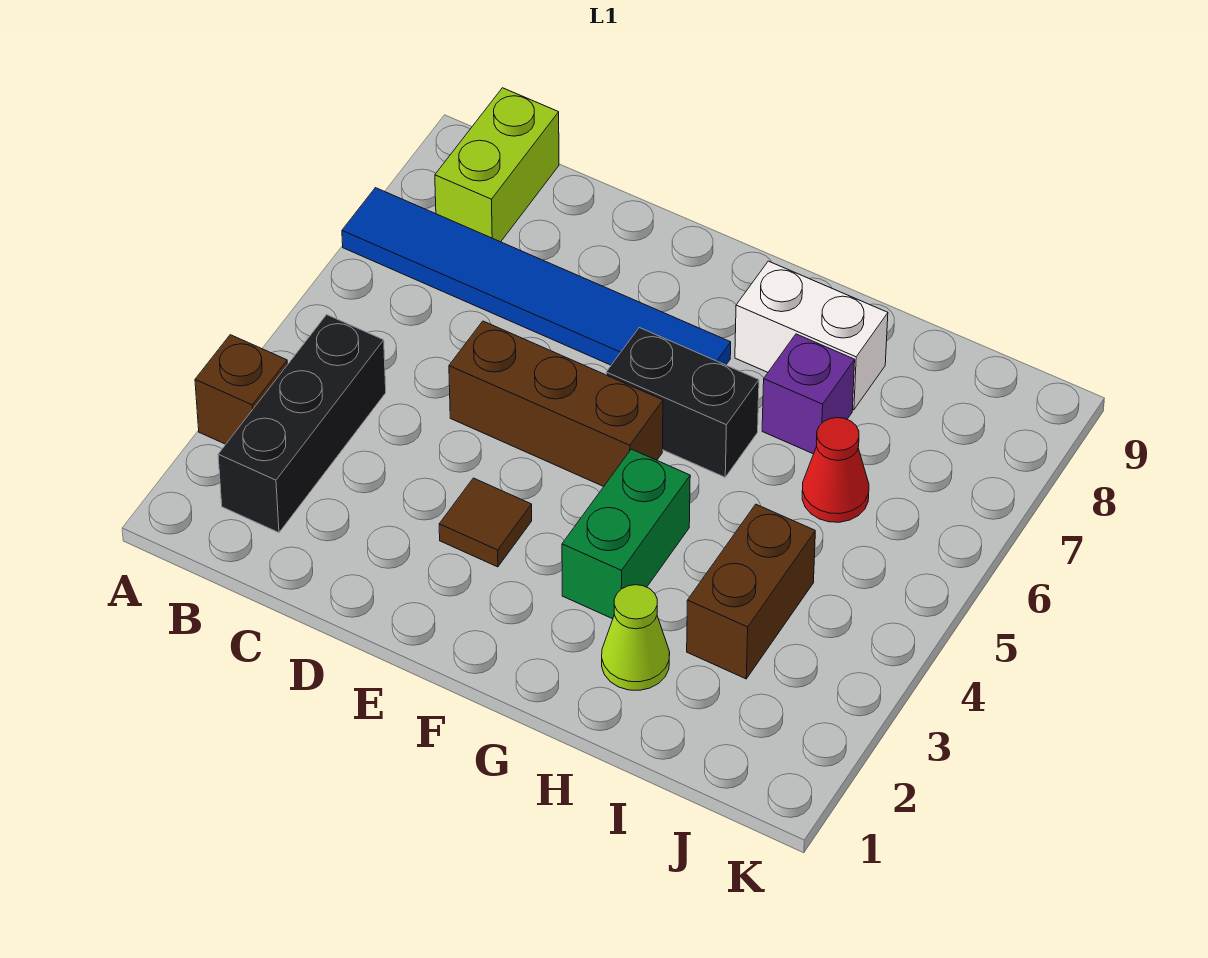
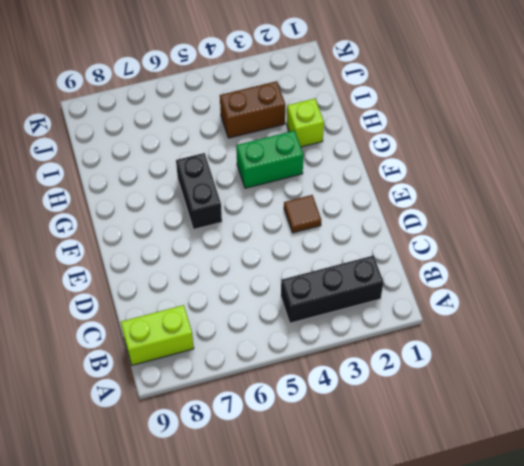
lime 1x1 brick [287,99,324,147] -> lime 1x1 cone [602,585,670,690]
none -> brown 1x1 brick [195,335,288,444]
none -> blue 1x6 tile [342,188,731,365]
none -> brown 1x3 brick [449,321,663,487]

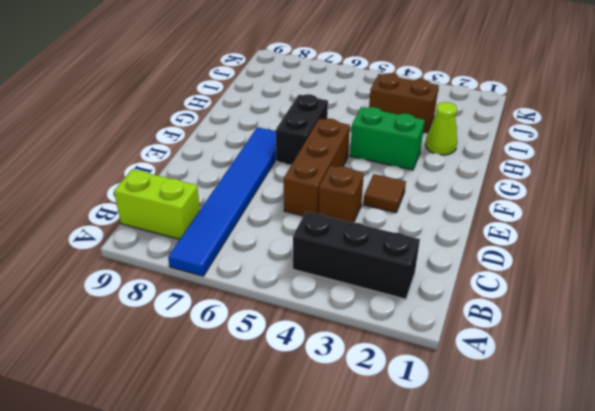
brown 1x1 brick [318,165,364,223] -> brown 1x1 brick moved to [195,335,288,444]
none -> white 1x2 brick [735,261,888,410]
none -> purple 1x1 brick [762,334,855,454]
none -> red 1x1 cone [802,418,869,522]

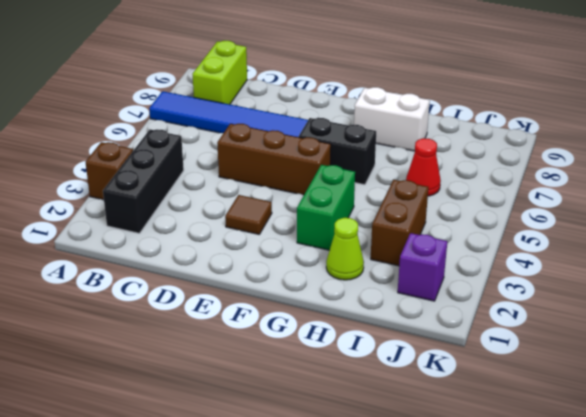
purple 1x1 brick [398,233,447,301] -> purple 1x1 brick moved to [762,334,855,454]

